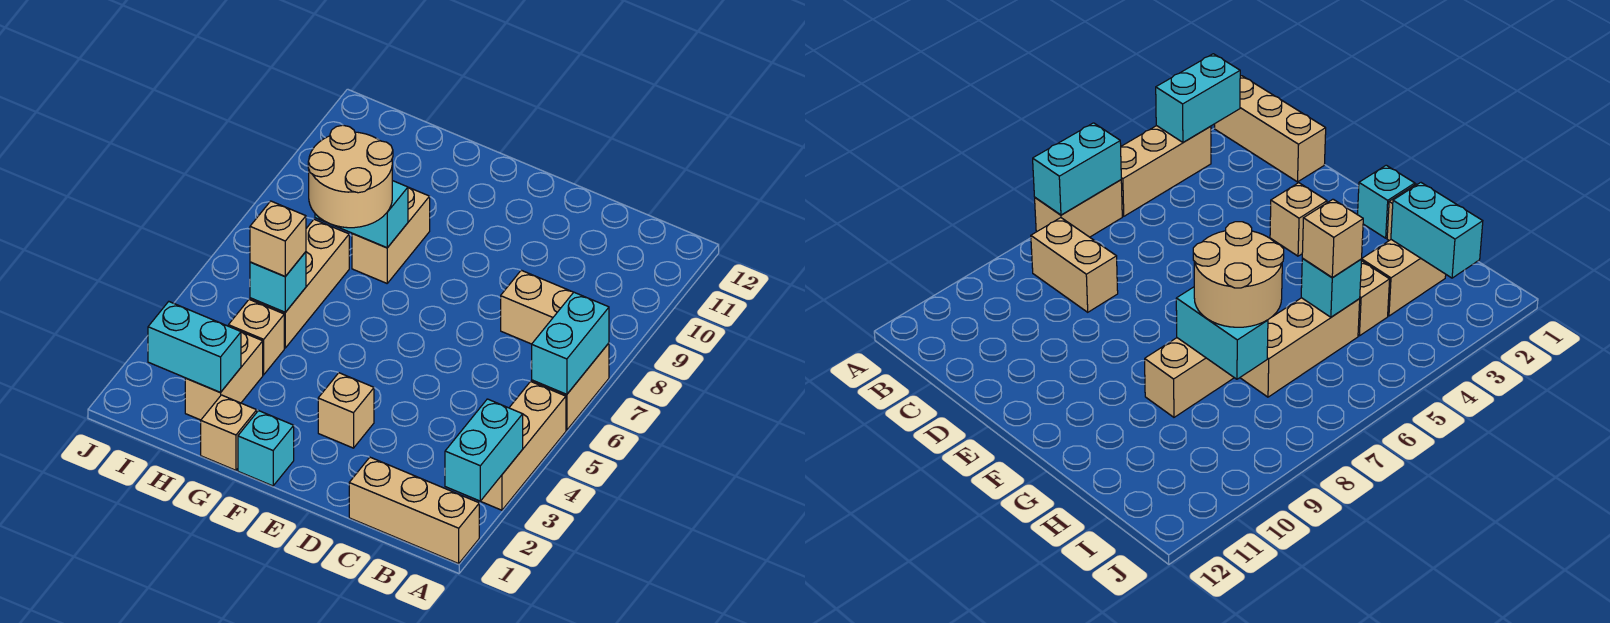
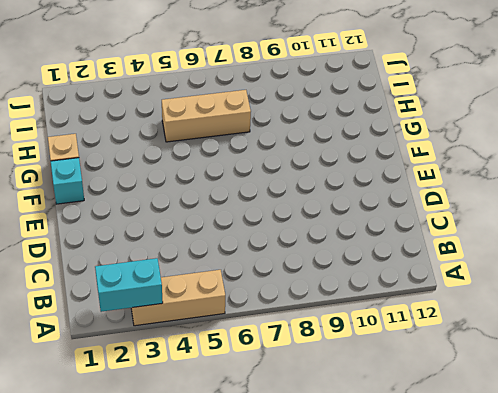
none -> tan 1x3 brick [349,457,479,564]
none -> tan 1x2 brick [532,343,609,430]
none -> tan 1x2 brick [501,270,573,344]

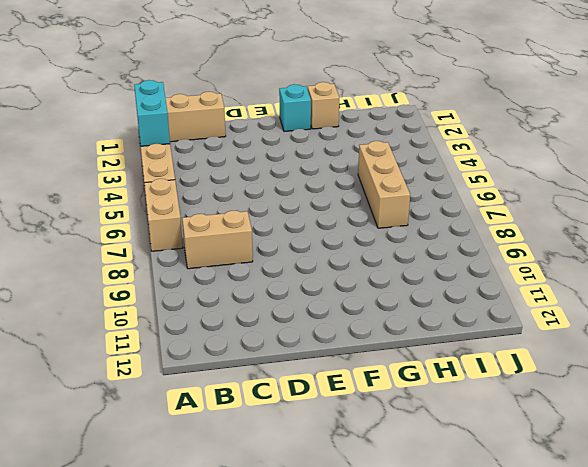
none -> tan 1x1 brick [318,373,374,448]
none -> tan 1x2 brick [352,187,430,283]
none -> tan 1x2 brick [185,332,263,420]

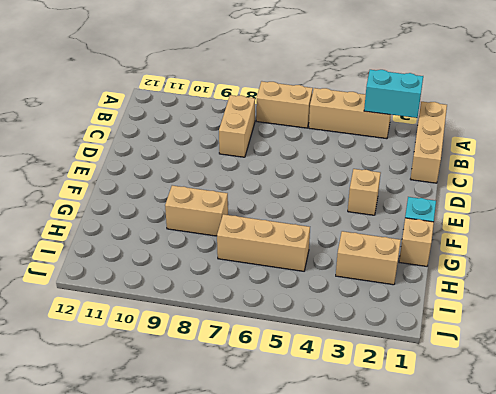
none -> tan 1x1 brick [228,300,284,375]
none -> cyan 1x2 brick [532,292,609,395]
none -> cyan 1x2 brick [315,181,408,248]

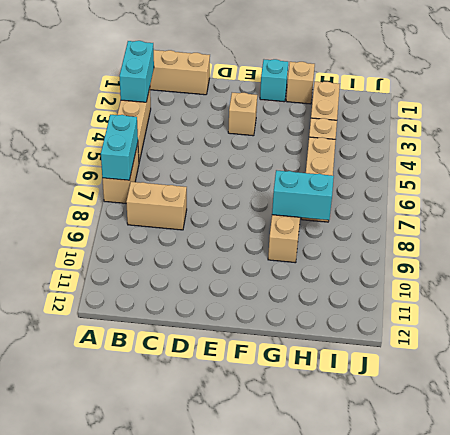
none -> cyan 1x2 brick [148,302,241,393]
none -> cyan 1x1 brick [250,252,306,312]
none -> tan 2x2 round brick [308,125,393,228]

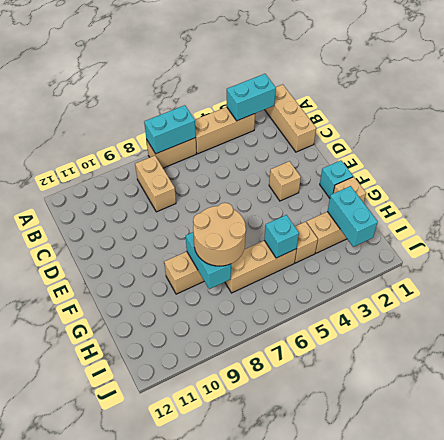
none -> tan 1x1 brick [250,201,306,276]

